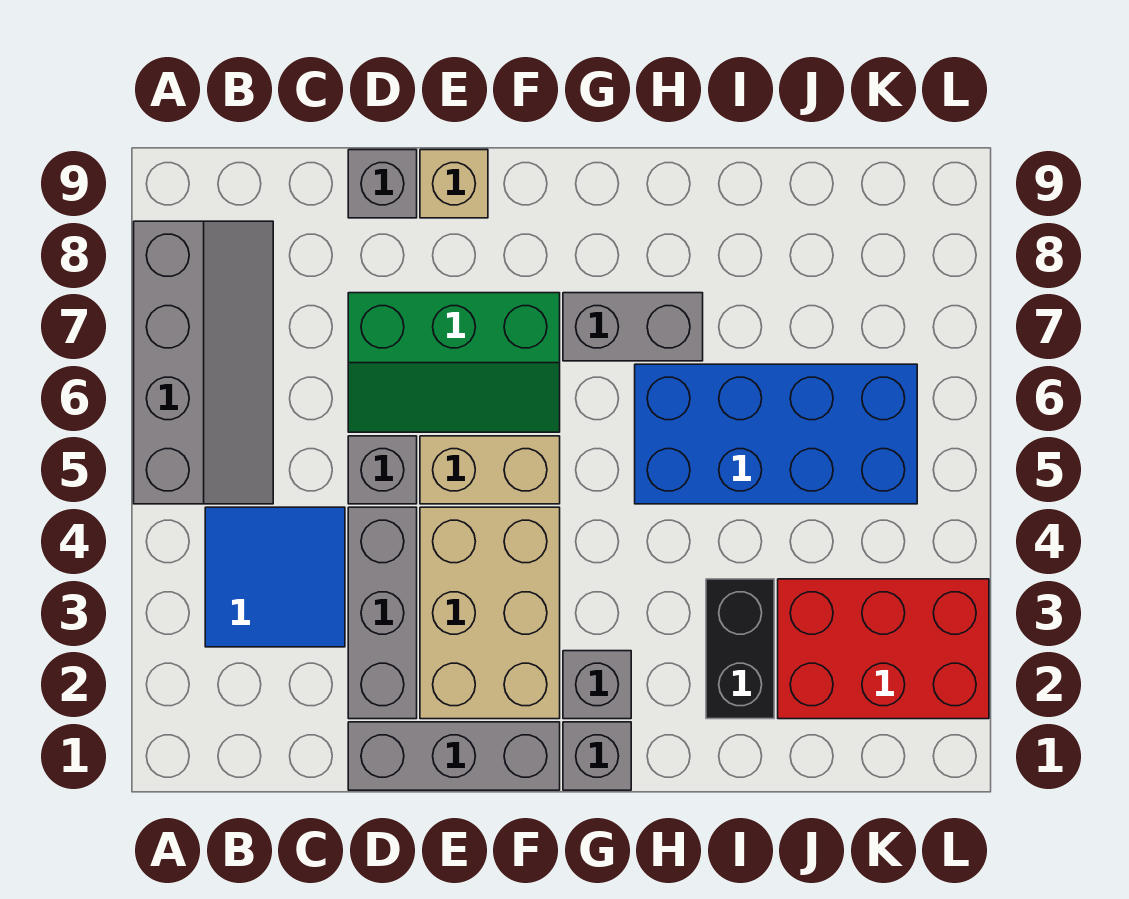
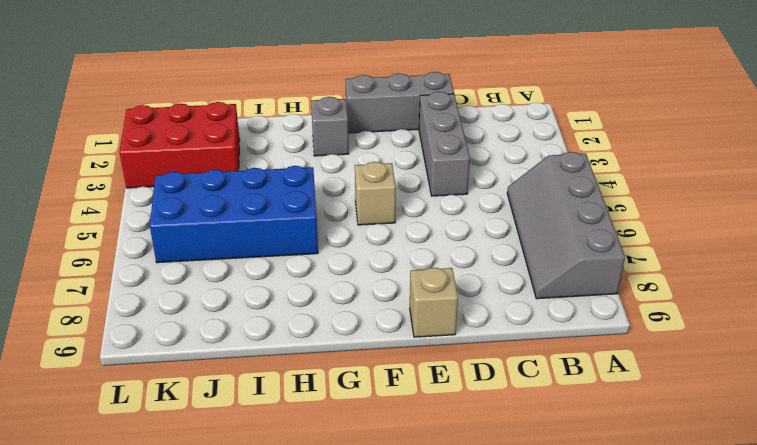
tan 1x1 brick [355,162,396,225] -> tan 1x2 brick [420,436,560,504]
none -> blue 2x2 tile [205,507,345,647]
none -> grey 1x1 brick [348,436,417,504]
none -> green 2x3 slope [348,293,560,432]

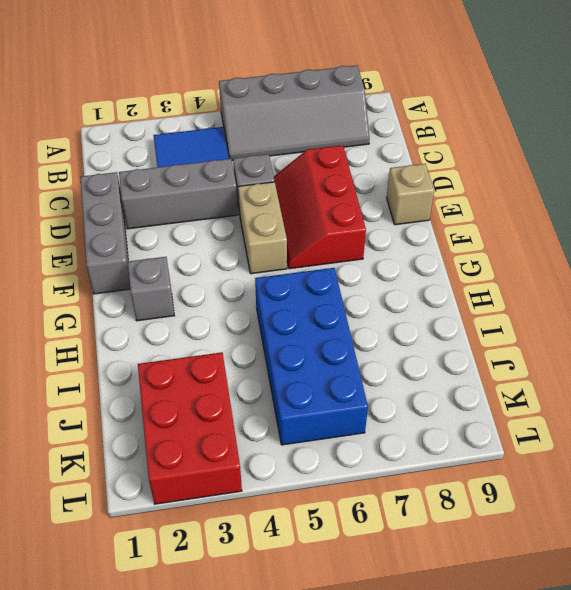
red 2x3 slope [274,145,366,269] -> green 2x3 slope [348,293,560,432]
none -> grey 1x1 brick [348,150,417,218]
none -> tan 2x3 brick [420,507,560,719]
none -> grey 1x1 brick [563,722,631,790]

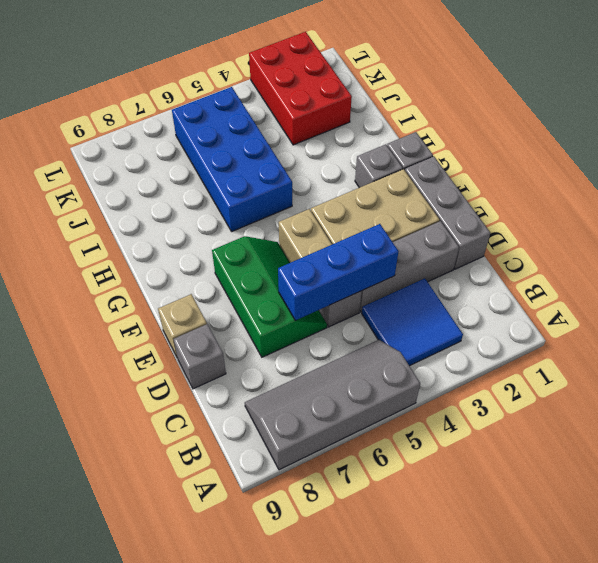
blue 1x3 brick [278,224,399,320] -> none
none -> grey 1x2 brick [563,293,703,361]
none -> black 1x2 brick [706,579,774,719]

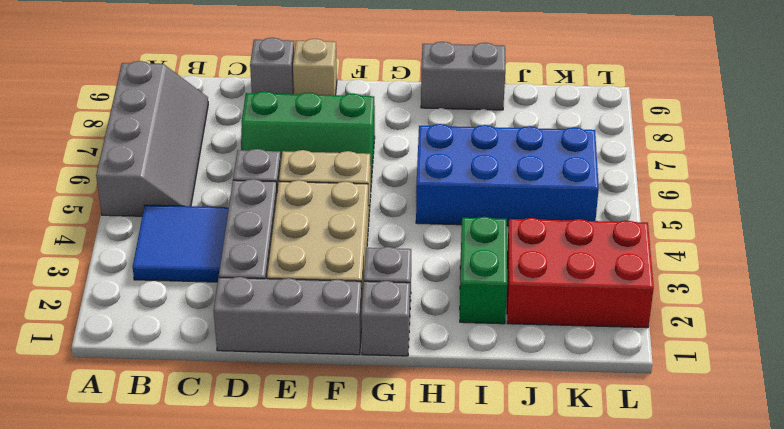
grey 1x2 brick [421,42,505,110] -> grey 1x2 brick moved to [563,293,703,361]
green 1x2 brick [460,217,507,324] -> black 1x2 brick [706,579,774,719]

